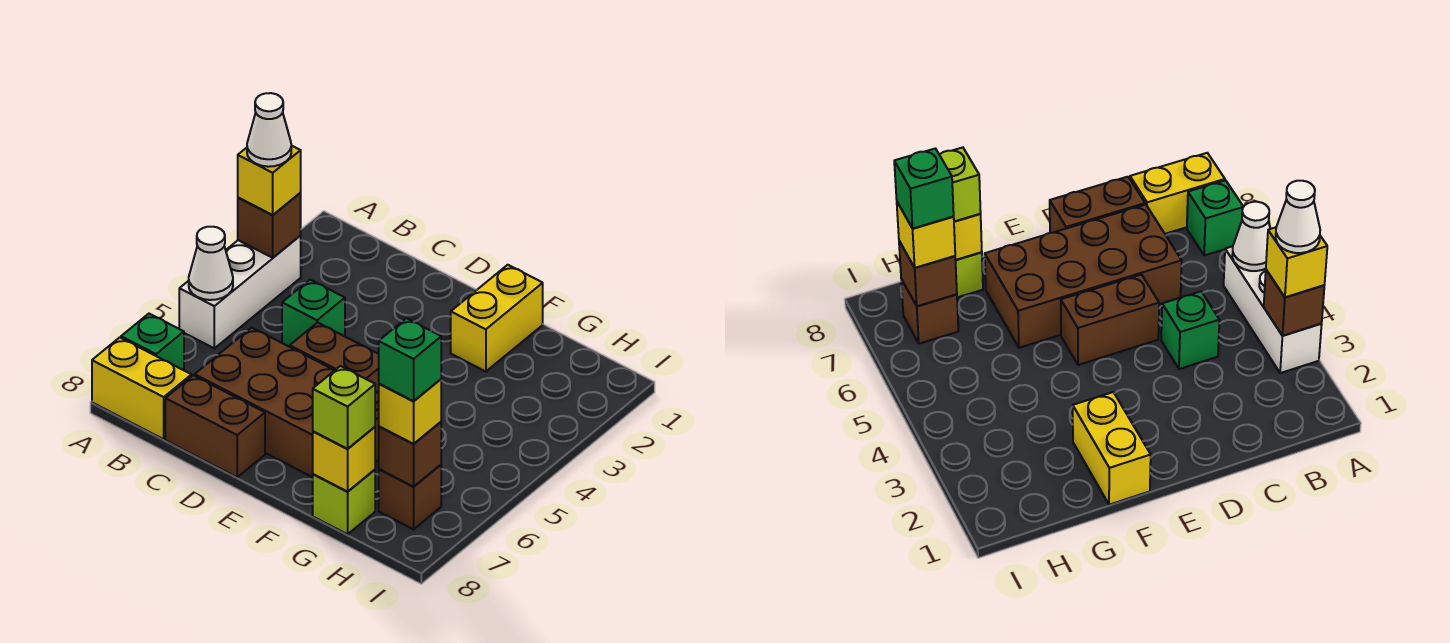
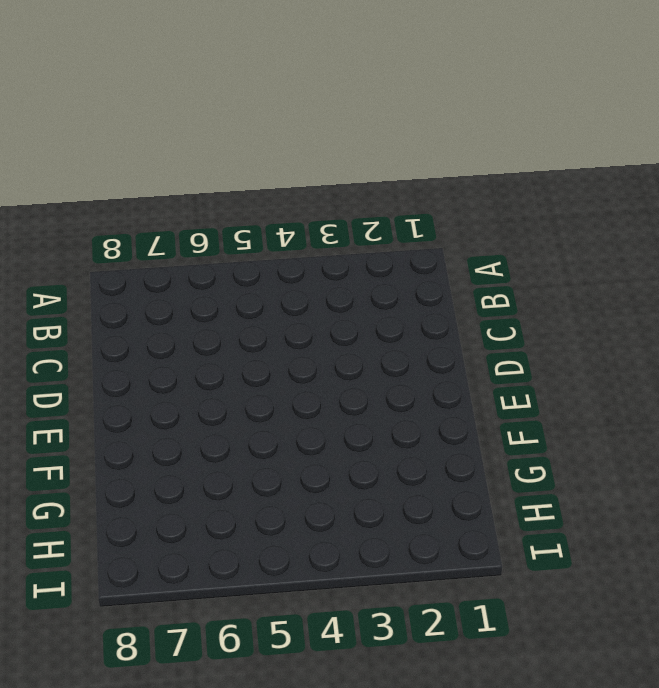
none -> white 1x3 brick [179,236,301,348]
none -> green 1x1 brick [121,314,184,370]
none -> yellow 1x2 brick [92,337,191,439]

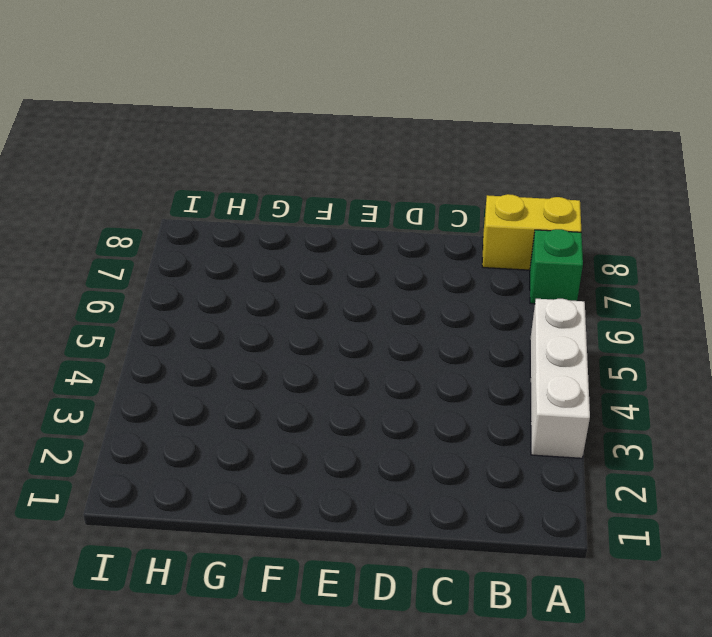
none -> green 1x1 brick [282,280,345,347]
none -> brown 2x4 brick [195,328,379,477]
none -> brown 1x2 brick [165,375,265,477]

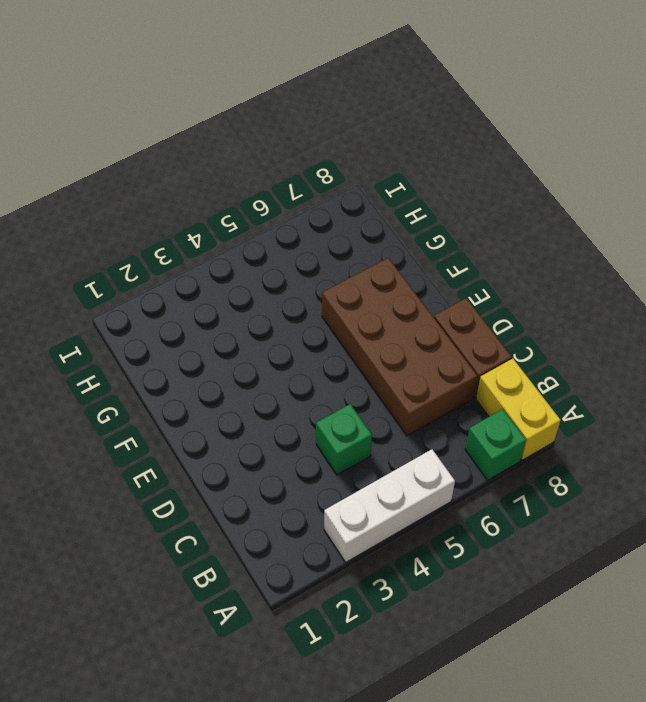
none -> brown 1x2 brick [290,322,379,393]
none -> yellow 1x2 brick [451,265,543,372]
none -> lime 1x1 brick [313,470,375,534]

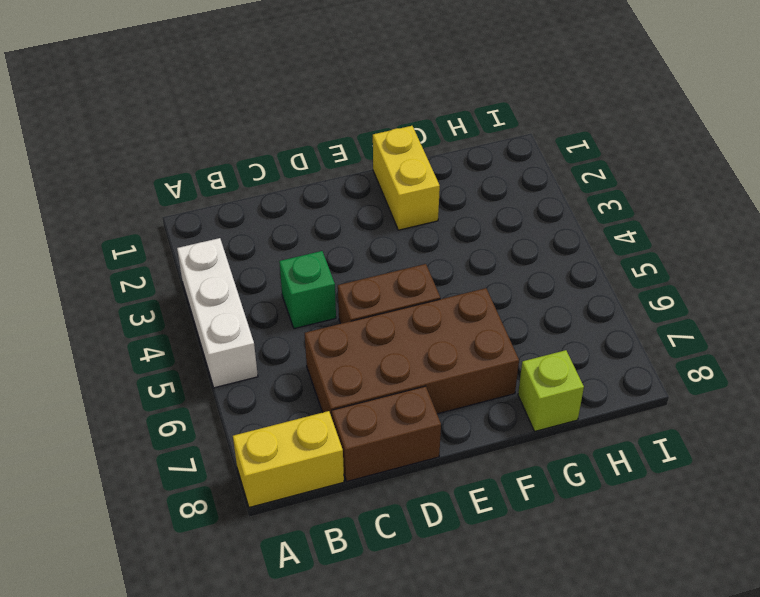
none -> green 1x1 brick [121,314,184,370]
none -> brown 1x1 brick [379,465,441,529]
none -> brown 1x1 brick [238,193,301,258]

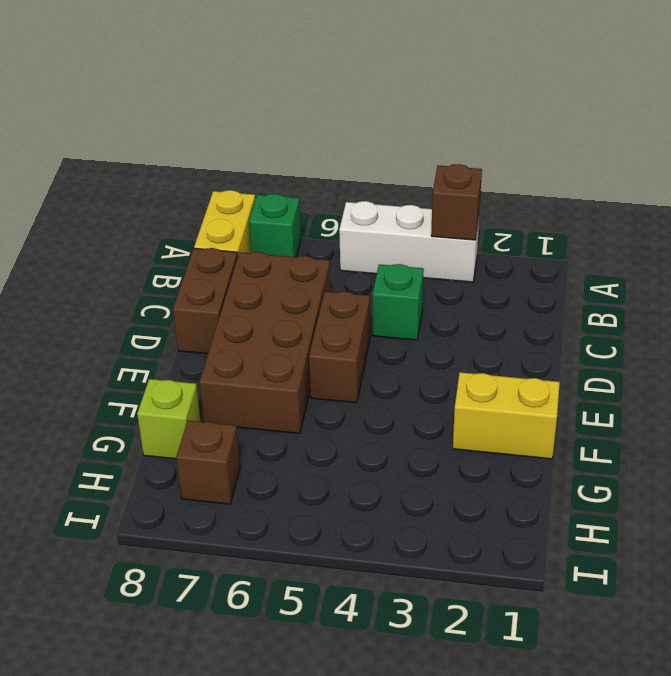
none -> white 1x1 cone [189,227,233,300]
none -> yellow 1x1 brick [313,427,375,492]
none -> brown 1x1 brick [379,422,441,487]

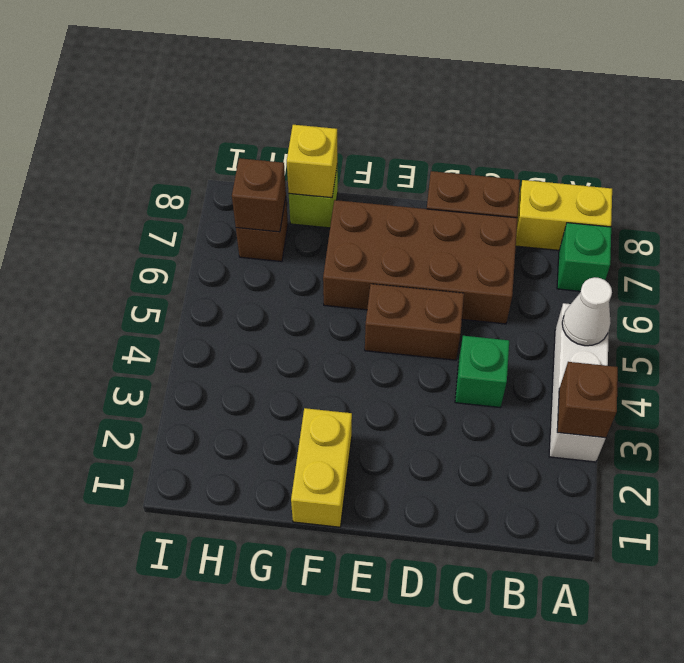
none -> yellow 1x1 brick [238,145,301,215]
none -> lime 1x1 brick [313,366,375,449]
none -> yellow 1x1 brick [379,379,441,444]

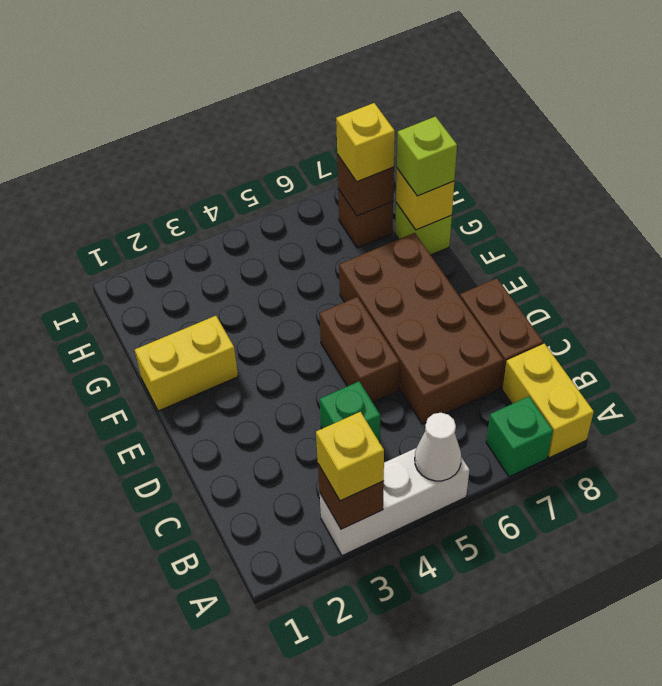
none -> white 1x1 cone [247,93,291,167]
none -> green 1x1 brick [379,318,441,401]

